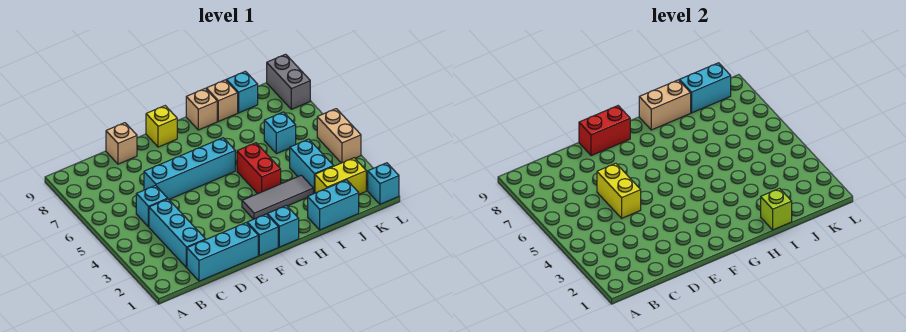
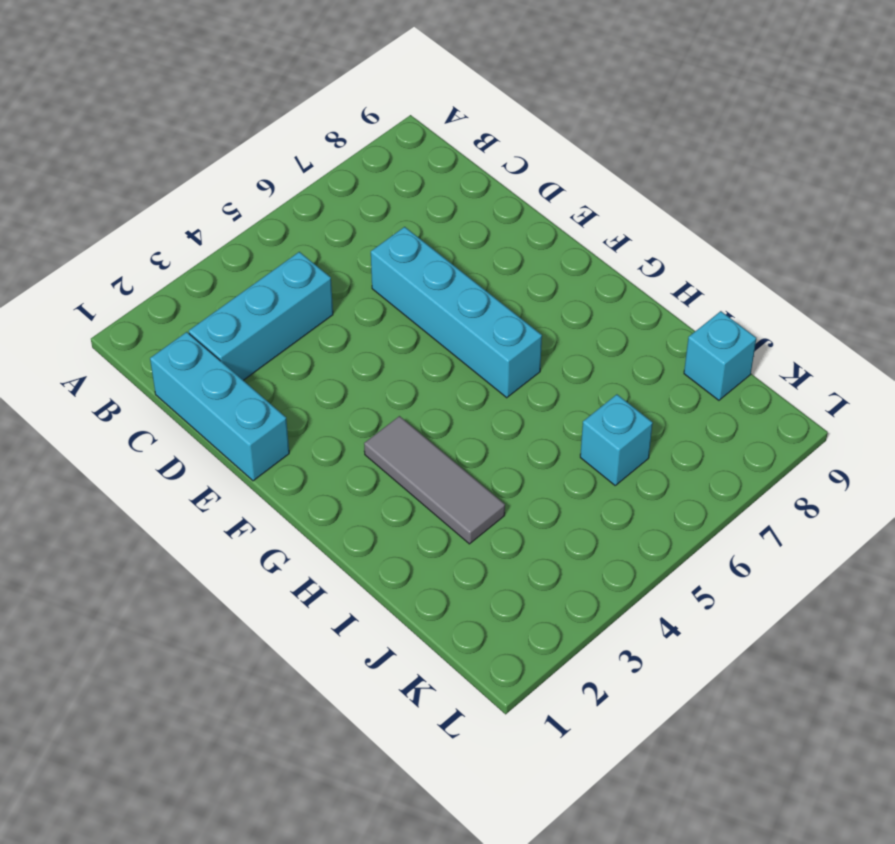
none -> cyan 1x1 brick [136,185,168,227]
none -> tan 1x1 brick [106,123,137,164]
none -> cyan 1x1 brick [247,214,278,256]

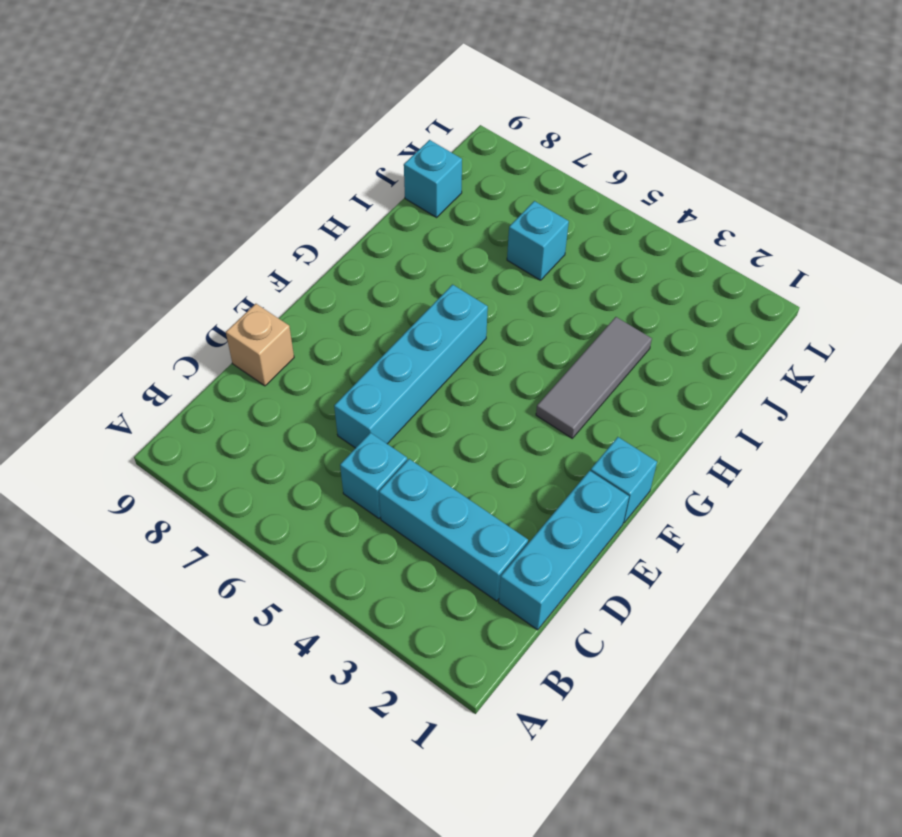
none -> yellow 1x1 brick [146,106,177,147]
none -> cyan 1x1 brick [267,206,299,247]
none -> red 1x2 brick [237,143,281,194]

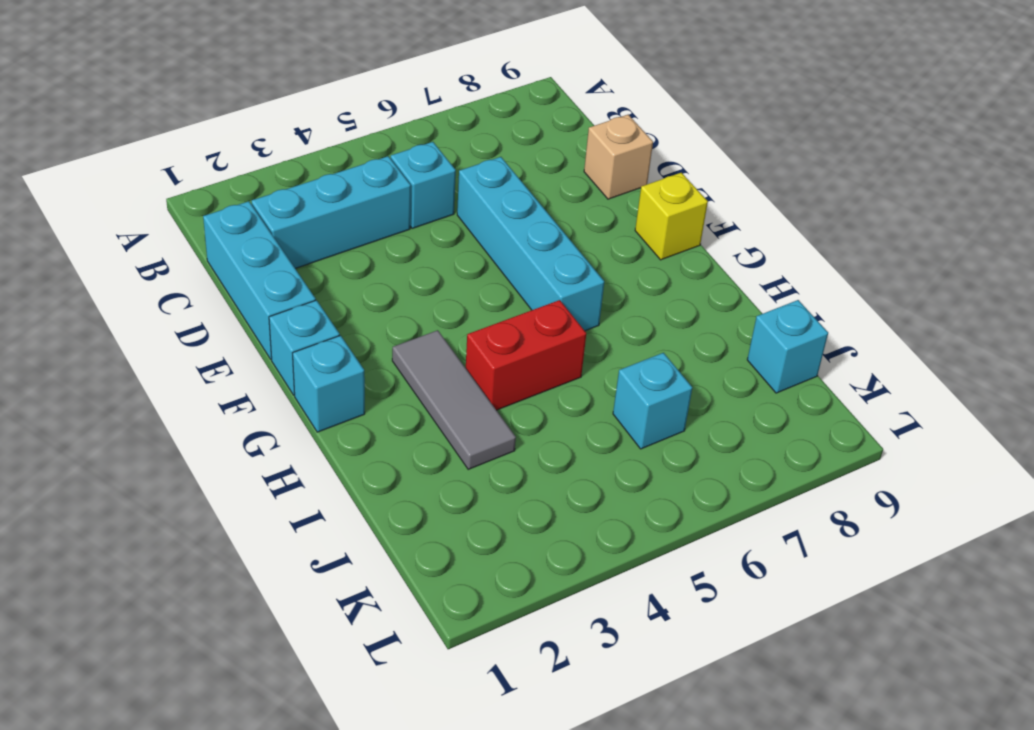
none -> tan 1x1 brick [186,88,217,130]
none -> cyan 1x2 brick [308,180,359,230]
none -> tan 1x1 brick [206,80,238,121]

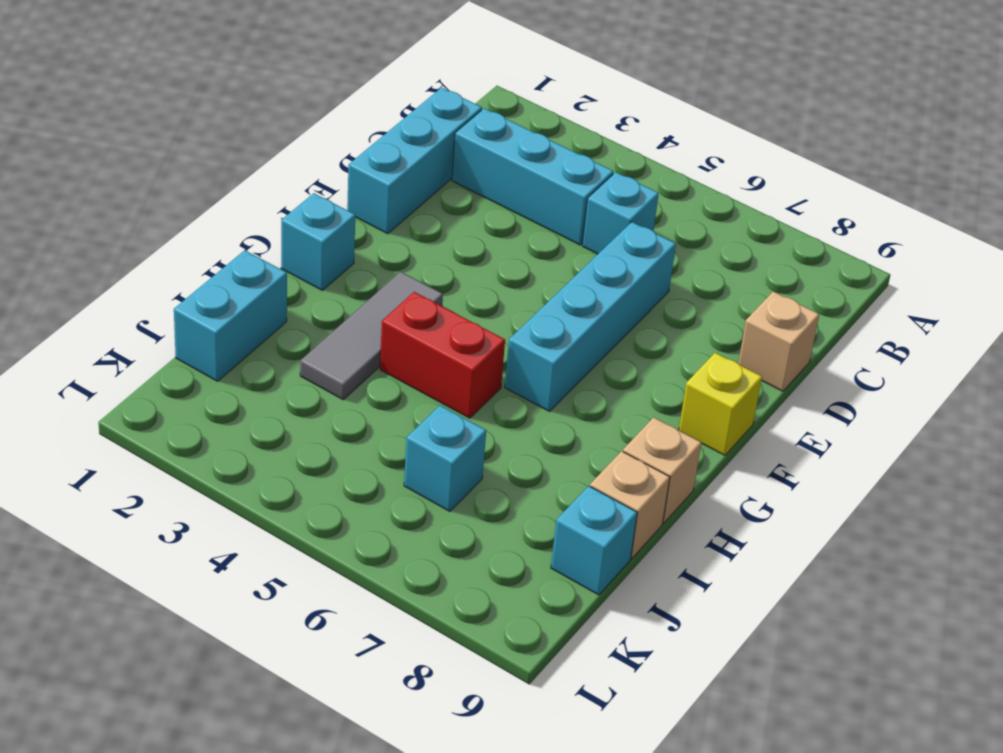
none -> cyan 1x1 brick [247,214,278,256]
none -> yellow 1x2 brick [315,158,366,194]
none -> cyan 1x2 brick [290,139,333,194]

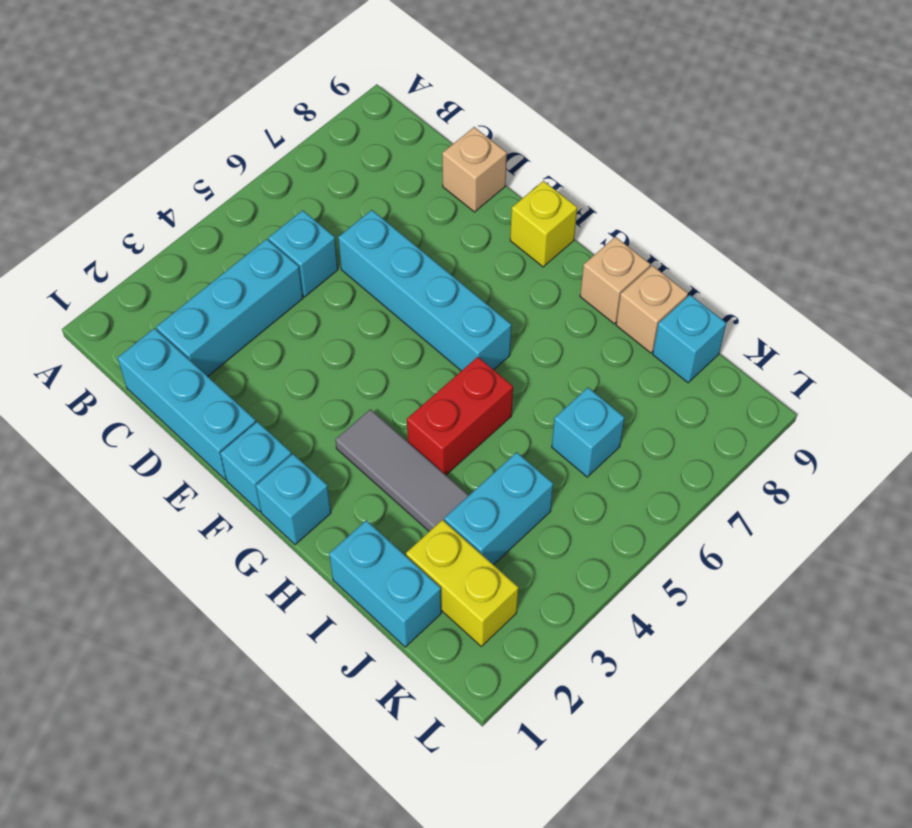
none -> cyan 1x1 brick [368,163,399,204]
none -> tan 1x2 brick [317,109,361,163]
none -> grey 1x2 brick [267,54,310,109]

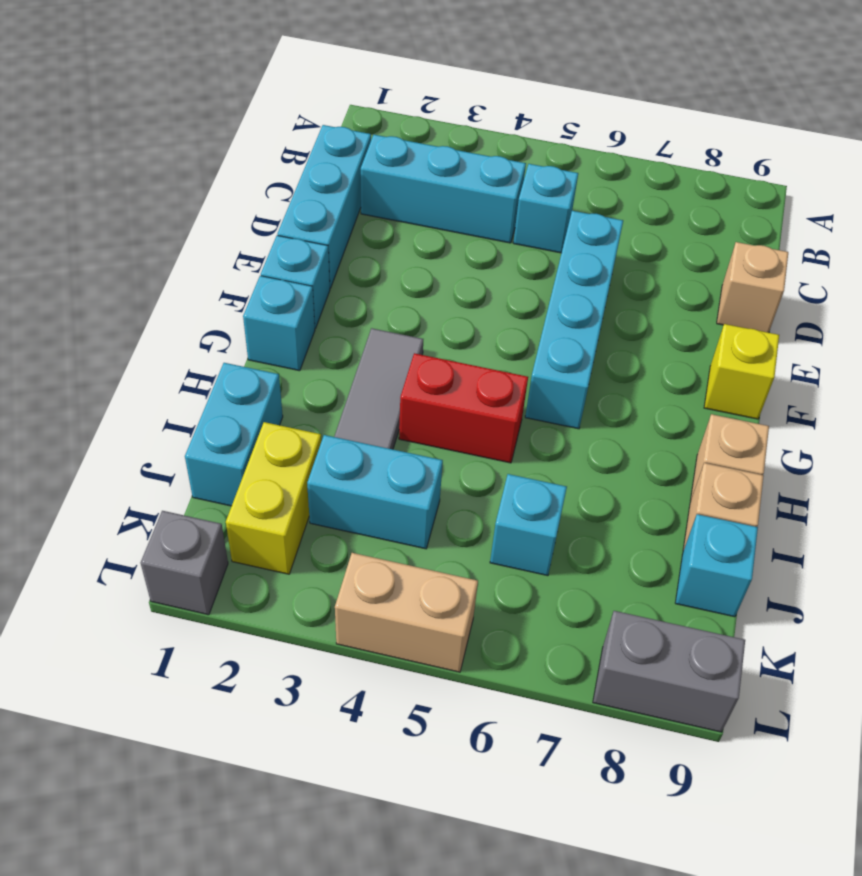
grey 1x1 brick [141,511,228,615] -> cyan 1x1 brick [368,163,399,204]
none -> yellow 1x2 brick [597,163,641,218]
none -> red 1x2 brick [579,106,630,156]
none -> tan 1x2 brick [639,80,691,130]

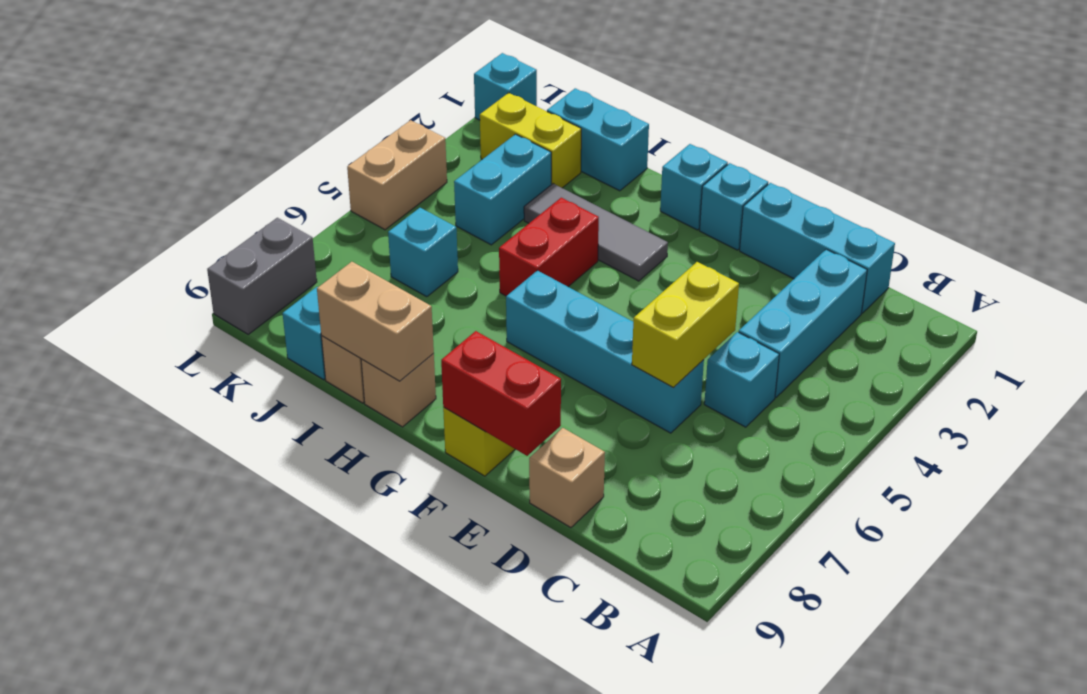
none -> lime 1x1 brick [761,188,792,230]
none -> cyan 1x2 brick [679,63,731,113]

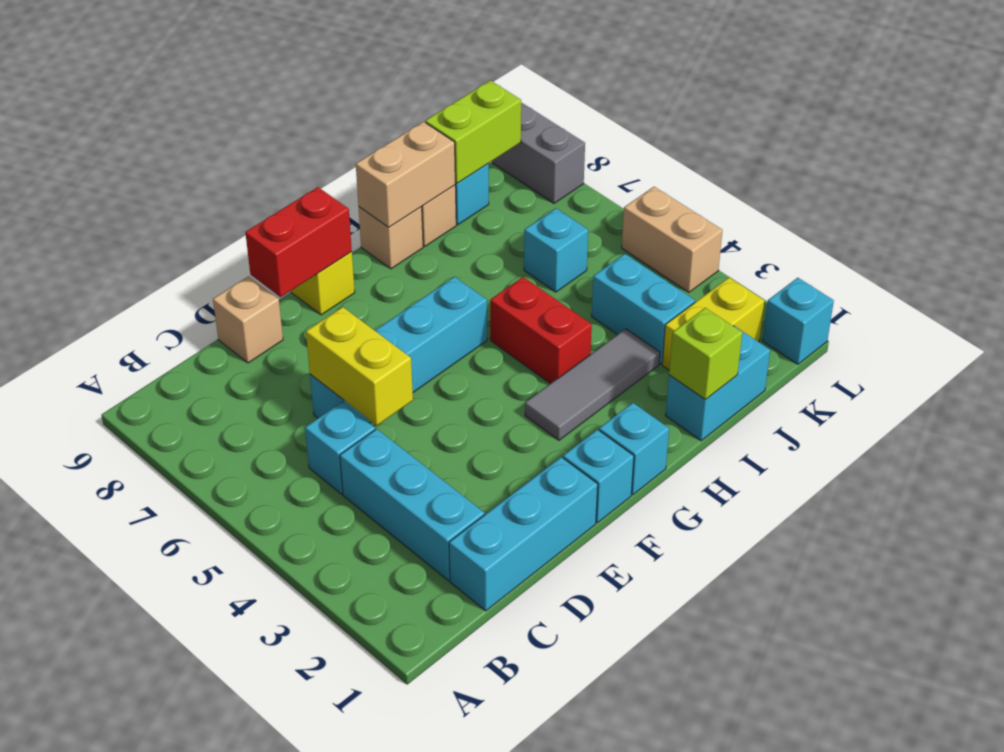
lime 1x2 brick [425,80,521,183] -> cyan 1x2 brick [679,63,731,113]

